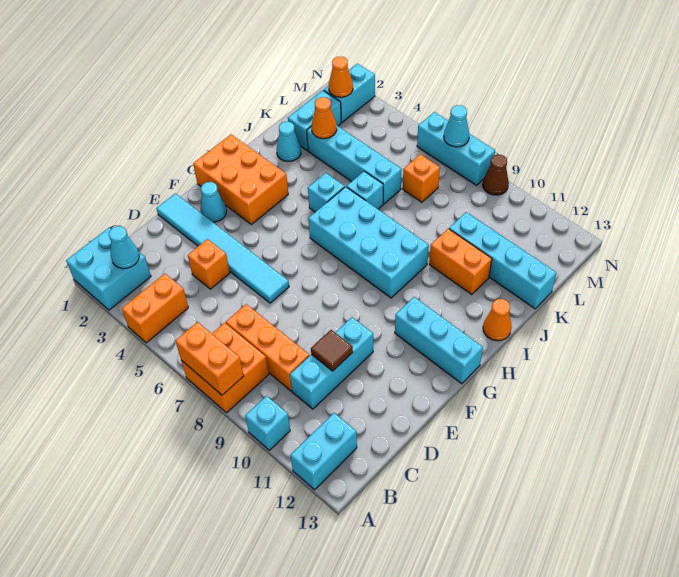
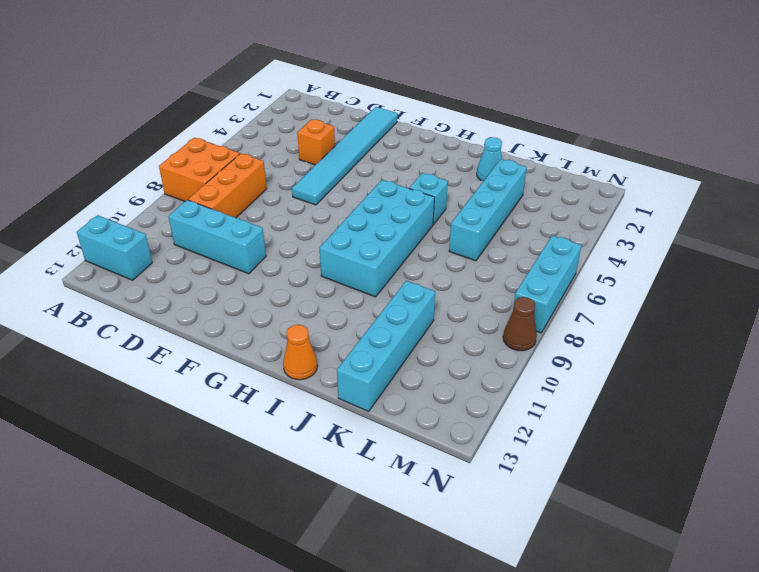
none -> cyan 2x2 brick [66,228,151,310]
none -> orange 1x2 brick [122,274,188,343]
none -> cyan 1x1 brick [245,396,290,450]
none -> cyan 1x1 cone [201,182,226,222]

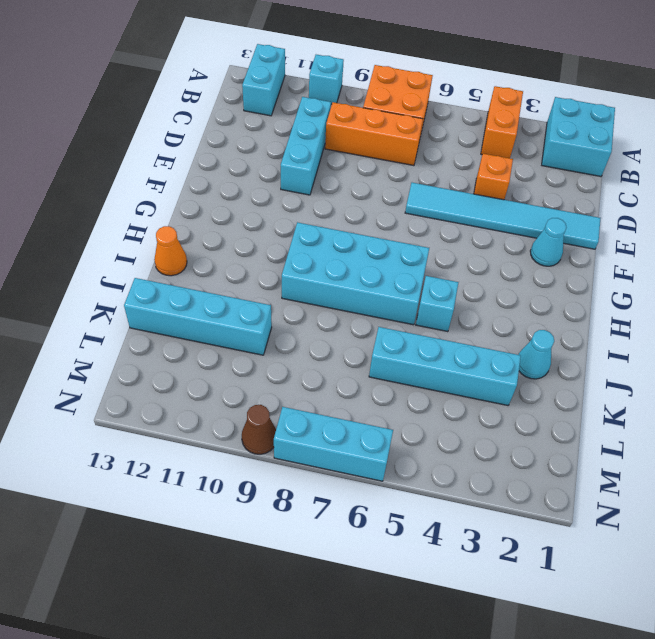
none -> orange 2x3 brick [193,135,288,224]
none -> cyan 1x3 brick [395,297,483,384]
none -> cyan 1x1 brick [347,171,383,209]
none -> orange 1x2 brick [429,229,492,295]

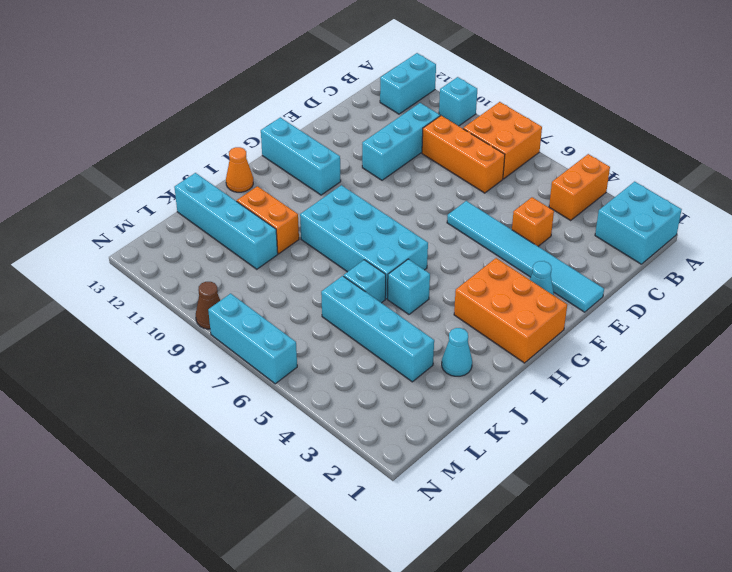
none -> cyan 1x2 brick [288,90,341,151]
none -> orange 1x1 brick [403,154,440,202]
none -> cyan 1x2 brick [324,63,375,122]
none -> orange 1x2 brick [175,322,244,395]

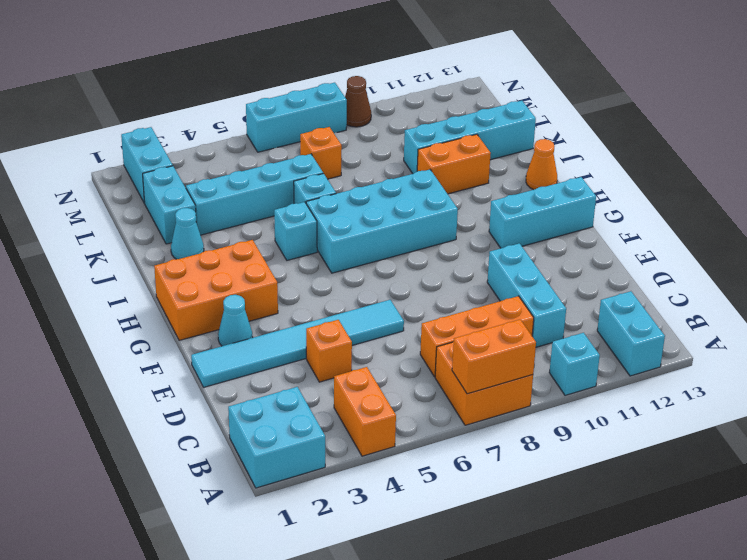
none -> cyan 1x1 cone [109,226,139,269]
none -> brown 1x1 tile [311,330,353,371]
none -> orange 1x1 cone [312,97,337,139]
none -> orange 1x1 cone [329,56,353,97]

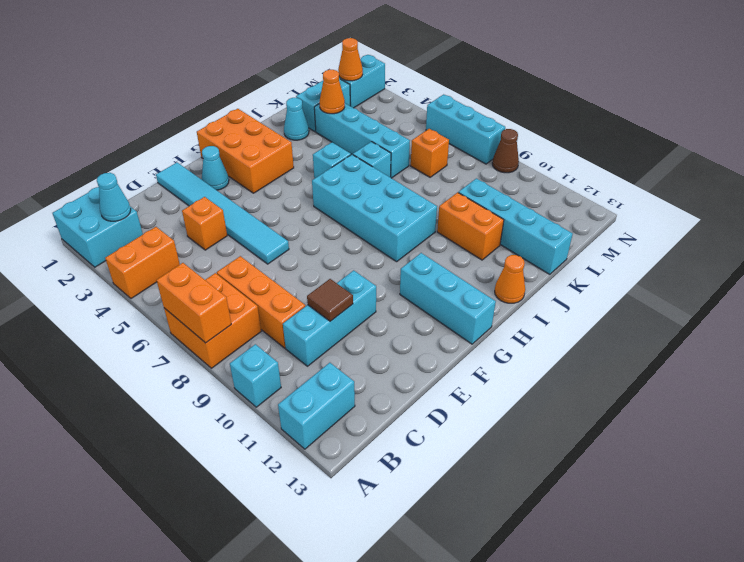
none -> cyan 1x1 cone [444,105,469,147]

